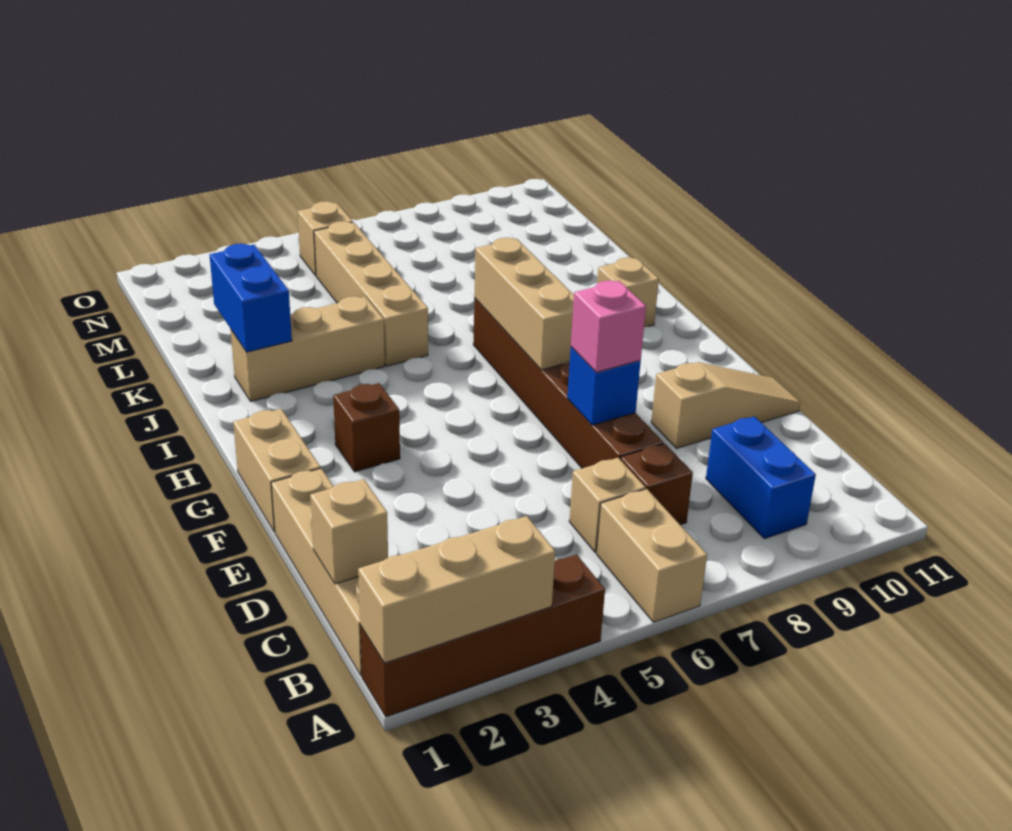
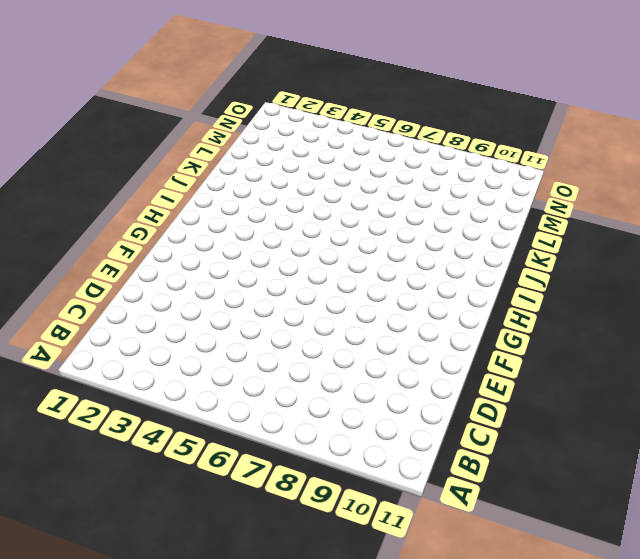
none -> brown 1x4 brick [360,554,605,717]
none -> tan 1x2 brick [597,489,707,622]
none -> tan 1x4 brick [271,468,362,676]

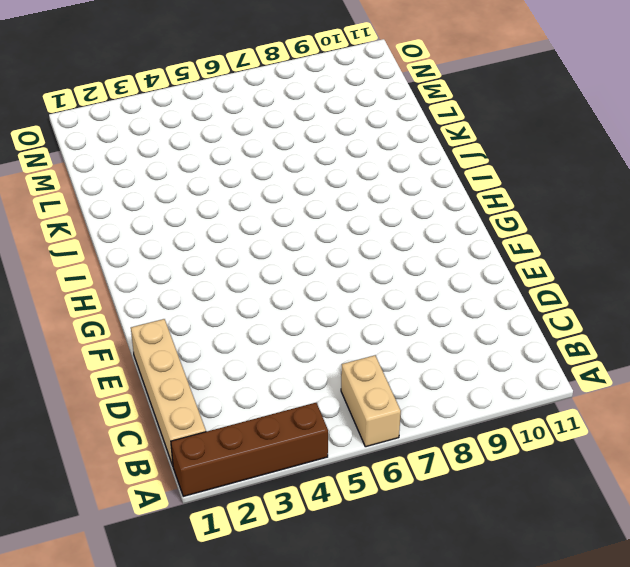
none -> blue 1x2 brick [706,416,816,539]
none -> tan 1x1 brick [569,458,646,553]
none -> brown 1x1 brick [620,444,693,525]

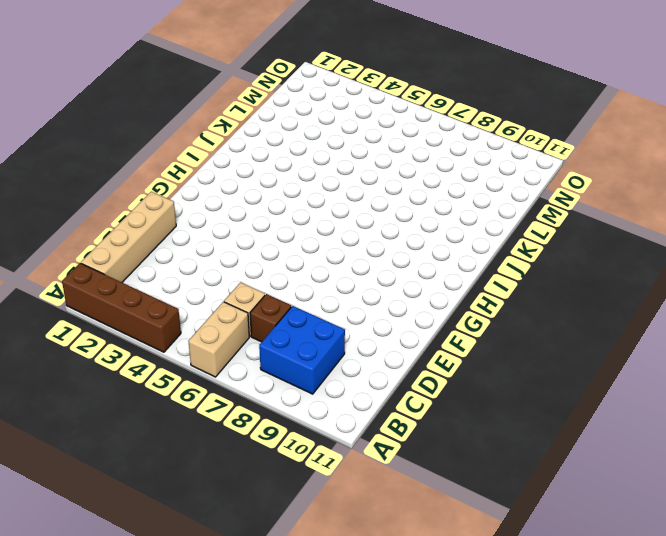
blue 2x2 brick [259,306,345,394] -> blue 1x2 brick [706,416,816,539]
none -> brown 1x6 brick [473,298,664,468]
none -> tan 1x3 slope [651,362,801,448]
none -> tan 1x2 brick [233,409,320,532]

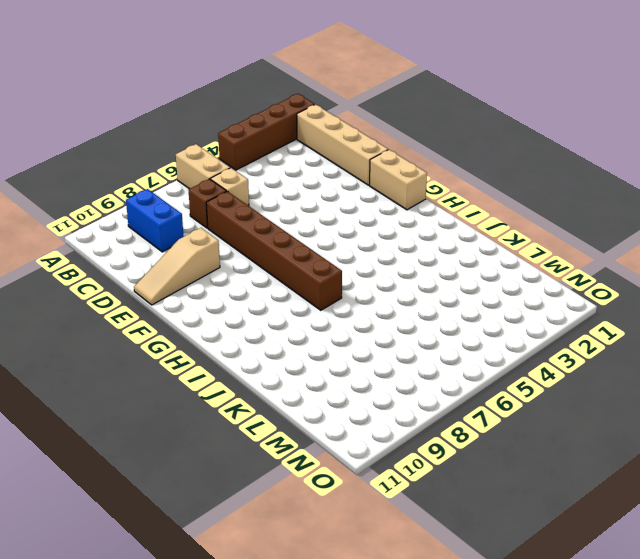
none -> brown 1x1 brick [333,383,400,472]
none -> tan 1x1 brick [597,257,659,327]
none -> tan 1x3 brick [230,296,385,401]

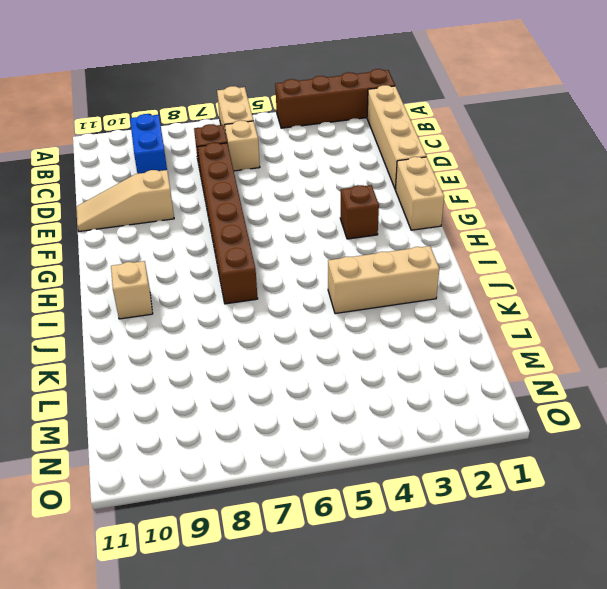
none -> tan 1x4 brick [314,221,428,366]
none -> tan 1x1 brick [298,201,353,276]
none -> tan 1x3 brick [358,516,555,663]

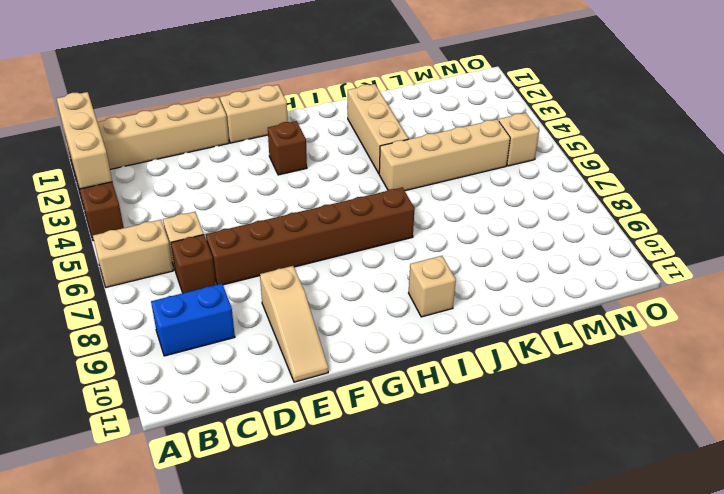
none -> tan 1x1 brick [310,479,388,584]
none -> blue 1x1 brick [567,347,641,425]
none -> tan 1x3 brick [474,238,574,370]

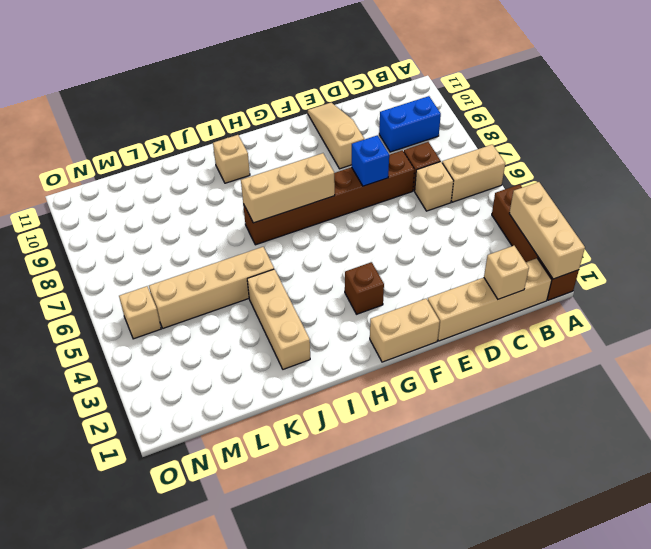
none -> blue 1x2 brick [210,244,292,352]
none -> pink 1x1 brick [571,280,646,372]

